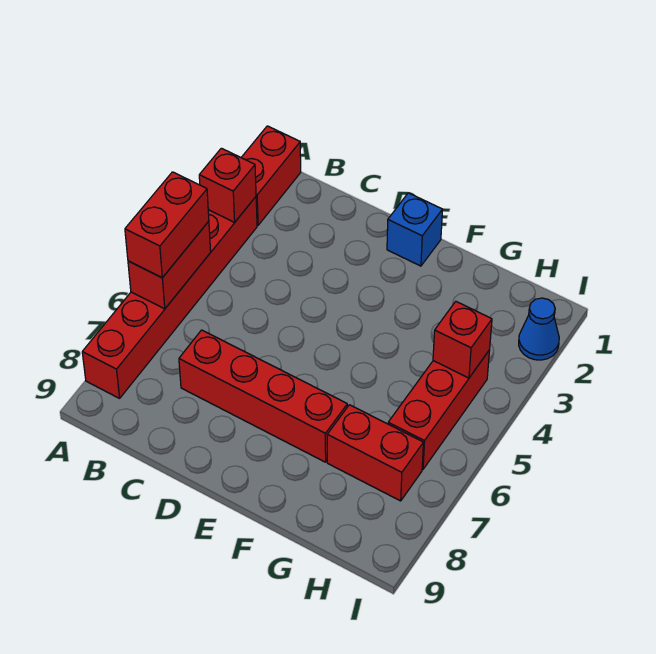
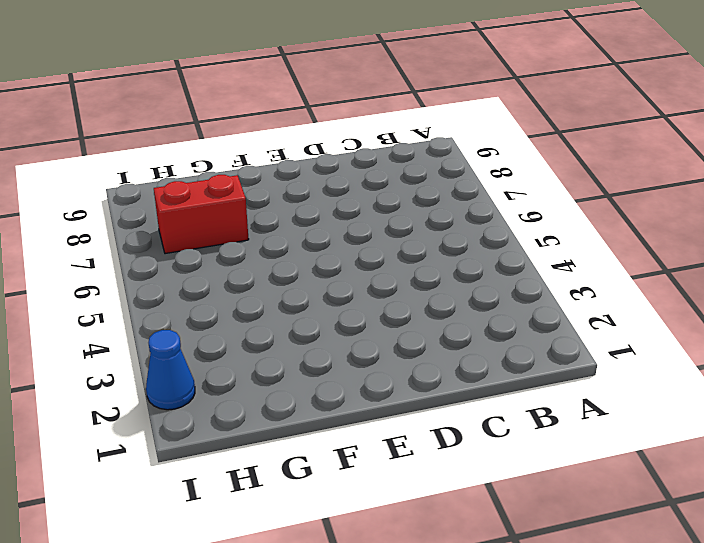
none -> red 1x2 brick [241,126,301,225]
none -> red 1x6 brick [82,197,257,398]

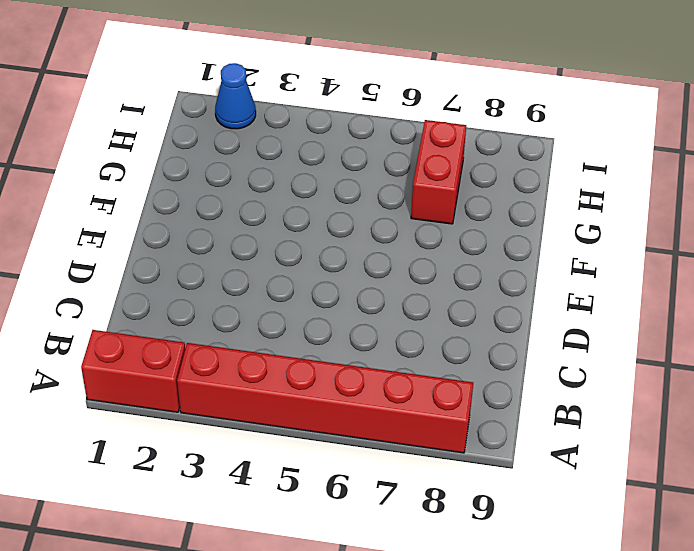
none -> red 1x4 brick [179,330,347,462]
none -> blue 1x1 brick [387,193,442,266]

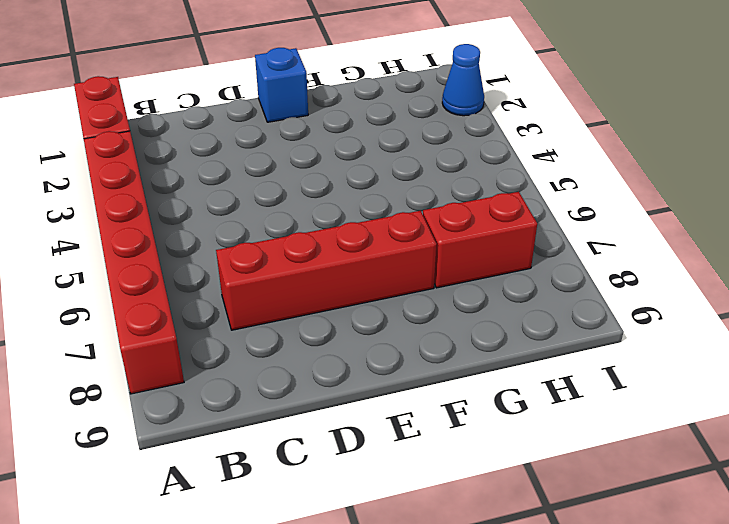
none -> red 1x3 brick [388,350,490,469]
none -> red 1x1 brick [199,148,256,222]

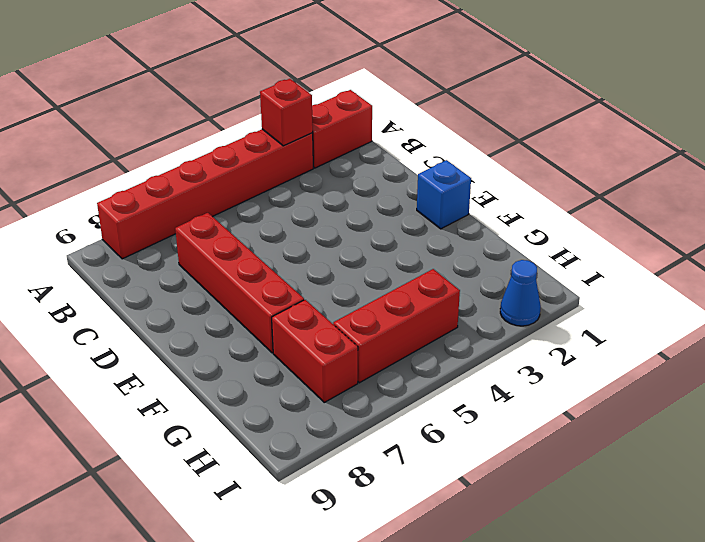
none -> red 1x2 brick [128,221,211,309]
none -> red 1x1 brick [433,302,492,378]

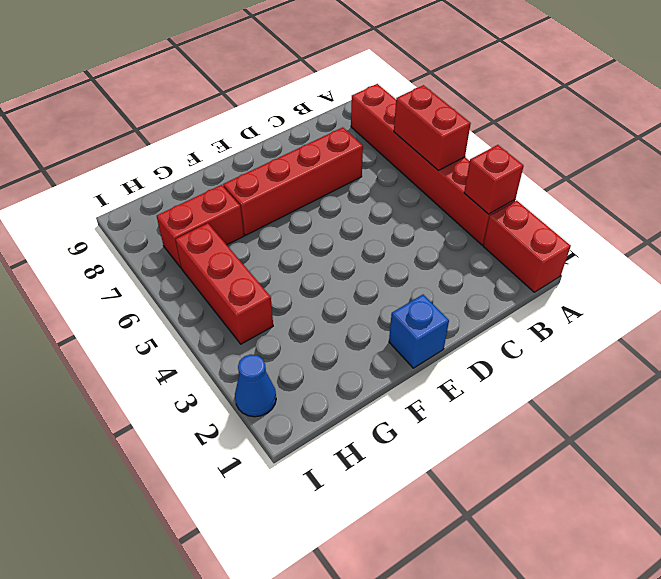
none -> red 1x1 brick [433,302,492,378]
none -> red 1x2 brick [125,172,209,278]

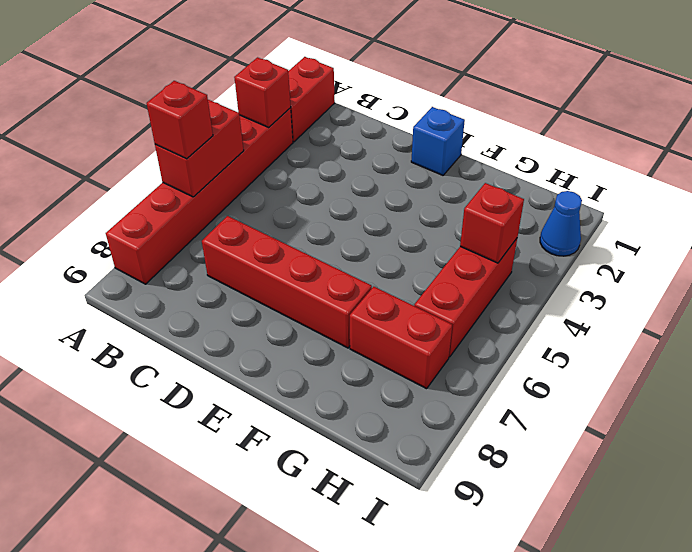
red 1x1 brick [147,81,213,159] -> red 1x2 brick [125,172,209,278]

